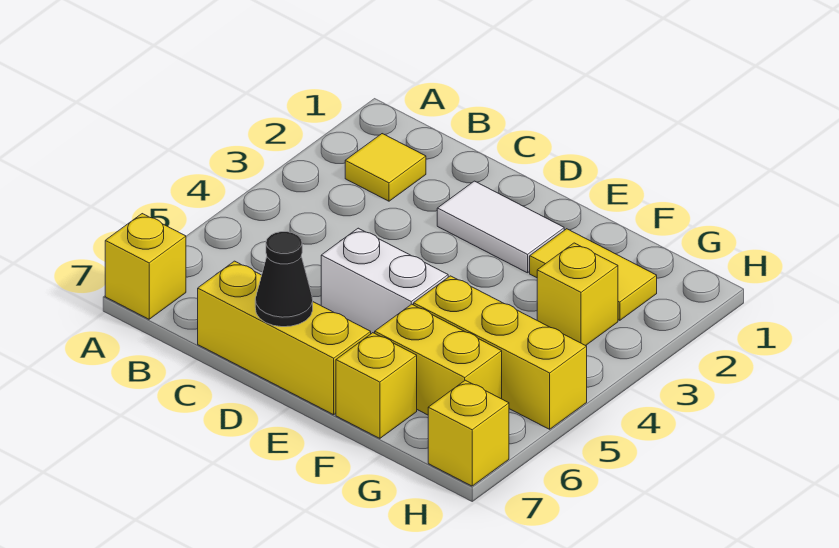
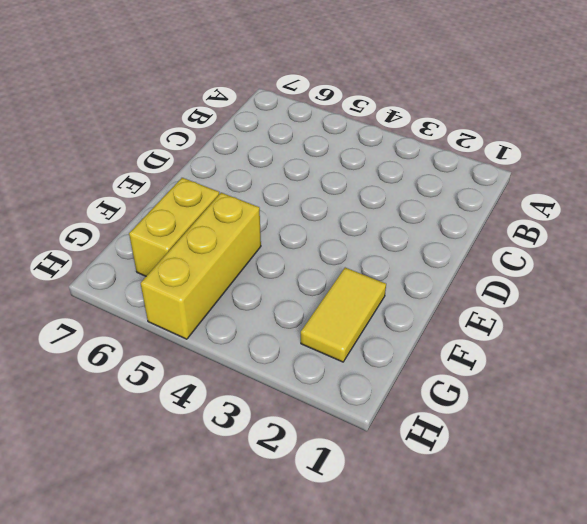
none -> yellow 1x1 brick [105,214,186,319]
none -> yellow 1x1 tile [345,134,426,201]
none -> yellow 1x3 brick [198,261,371,415]

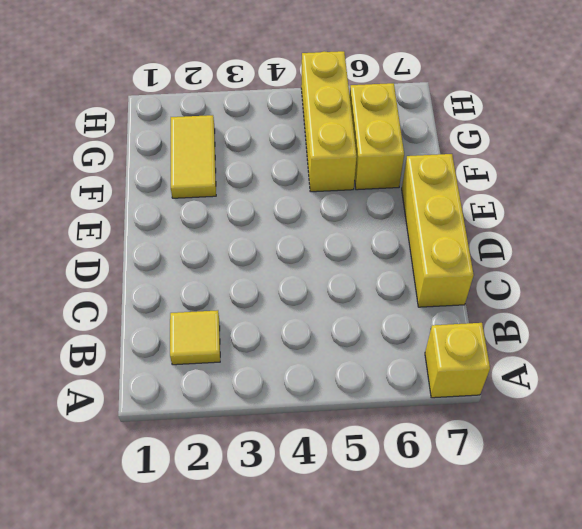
none -> white 1x2 tile [437,181,564,273]
none -> white 1x2 brick [321,228,448,334]
none -> yellow 1x1 brick [336,333,417,438]

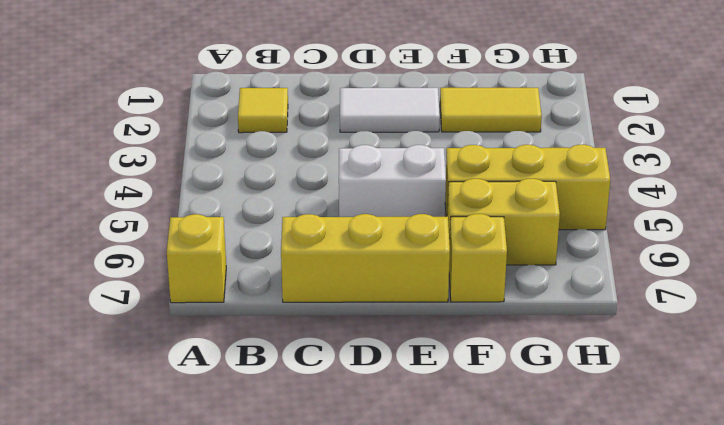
none -> yellow 1x1 brick [537,243,618,346]
none -> yellow 1x1 brick [428,380,509,486]
none -> black 1x1 cone [255,232,313,327]

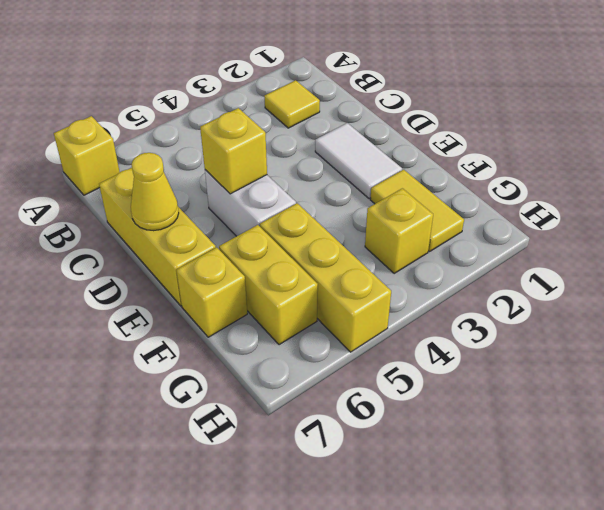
yellow 1x1 brick [200,108,267,194] -> yellow 1x1 brick moved to [428,380,509,486]
yellow 1x1 cone [131,153,179,231] -> black 1x1 cone [255,232,313,327]

